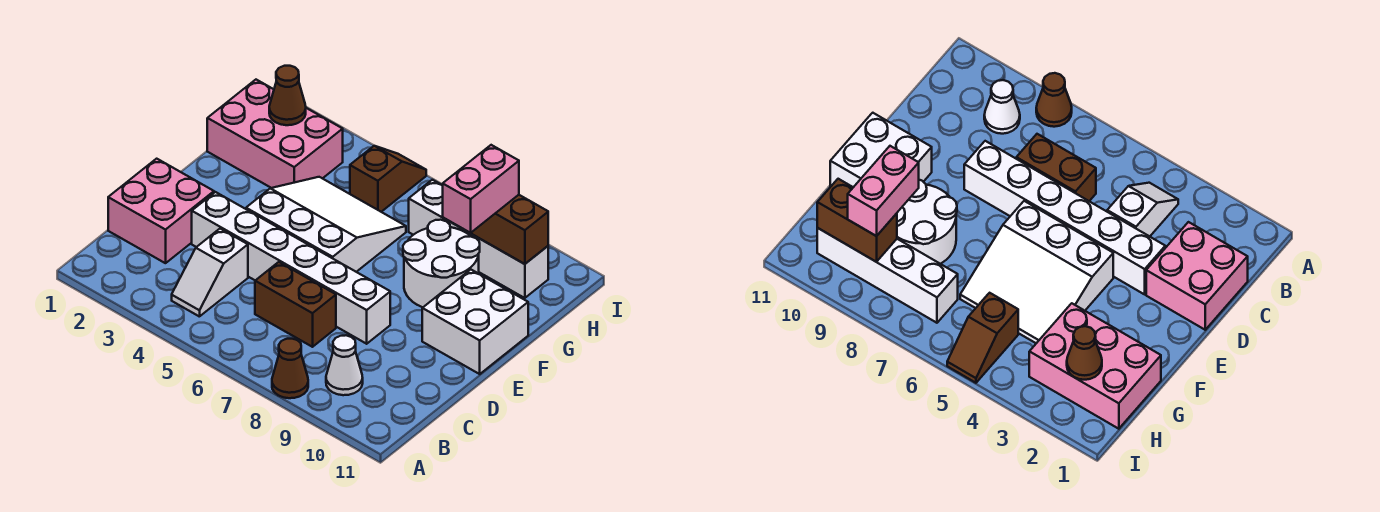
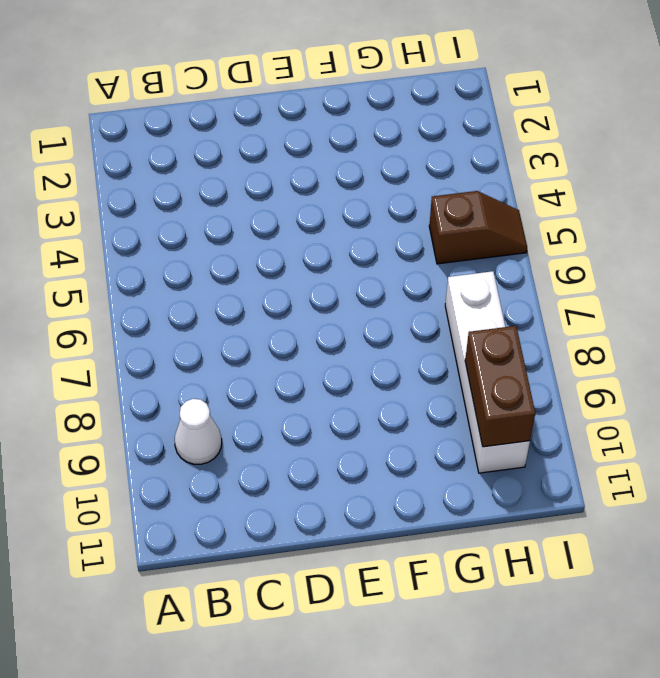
none -> brown 1x1 cone [272,339,308,398]
none -> white 1x2 slope [172,229,248,317]
none -> pink 2x2 brick [108,159,214,263]

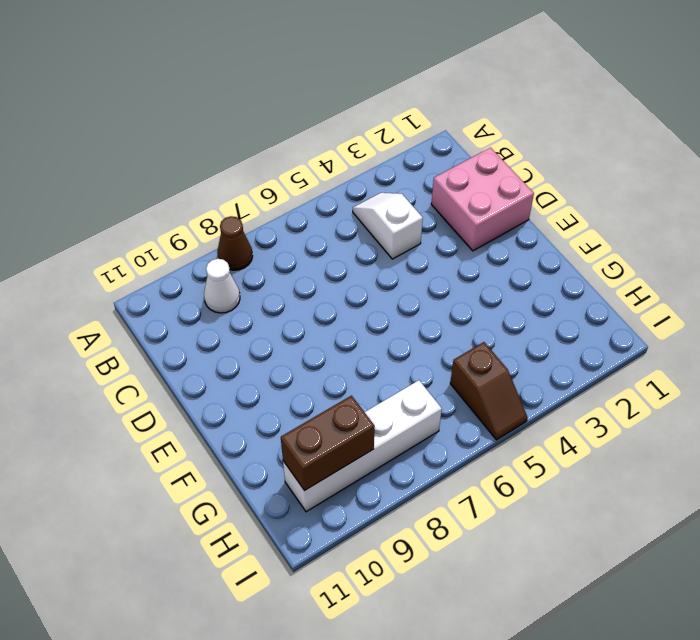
none -> brown 1x2 brick [255,262,336,347]
none -> white 1x6 brick [192,192,390,344]
none -> white 3x3 slope [246,177,406,272]

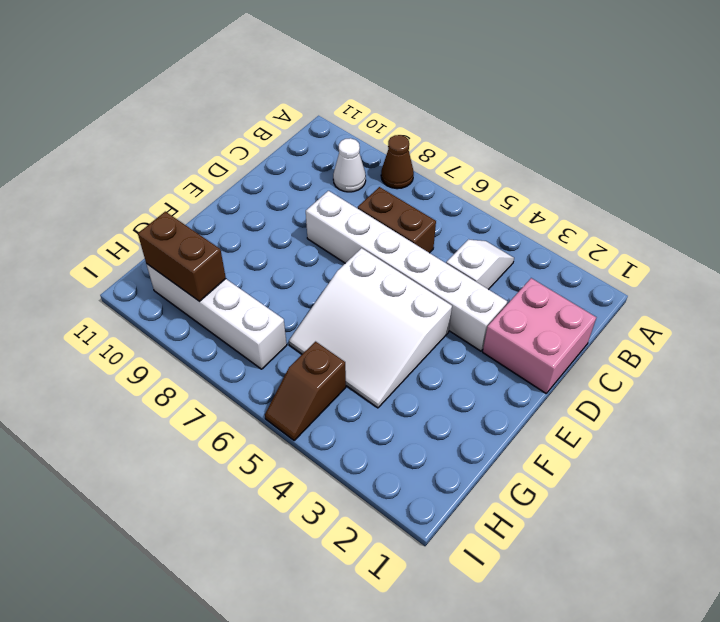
none -> white 2x2 brick [422,270,528,374]
none -> white 2x2 round brick [403,220,480,307]
none -> pink 2x3 brick [207,80,343,188]

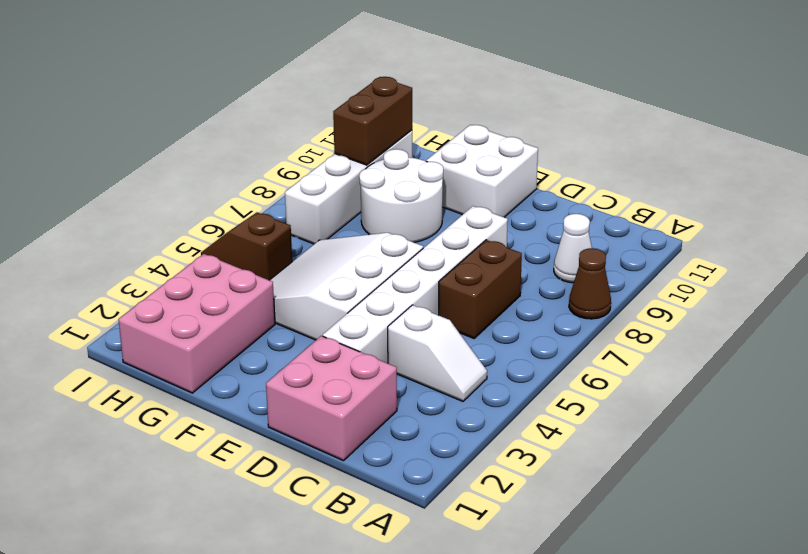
none -> brown 1x1 cone [269,66,306,125]
none -> pink 1x2 brick [442,145,519,233]

